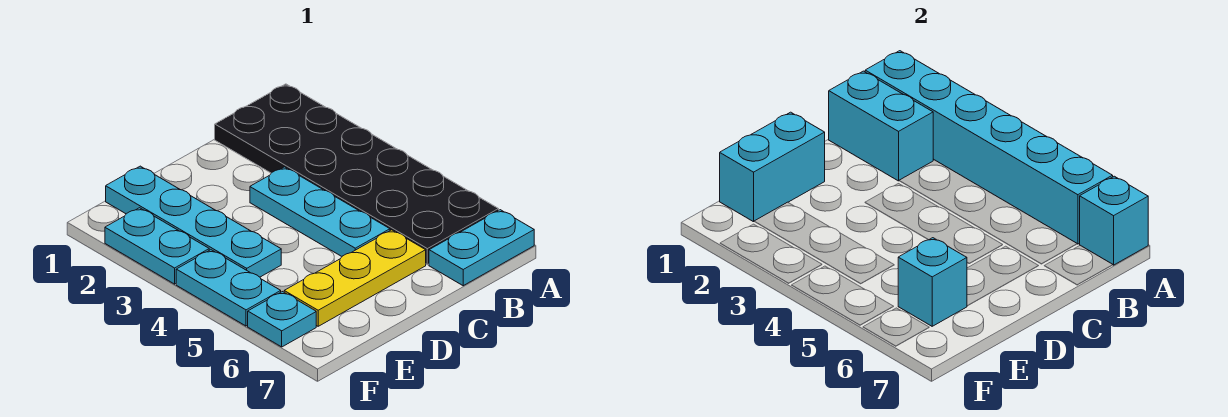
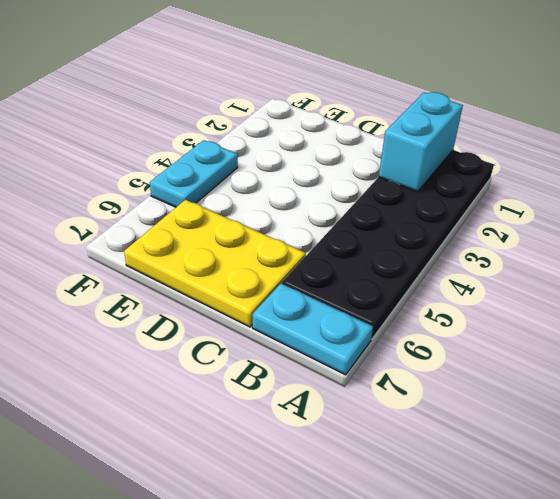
yellow 2x3 plate [124,200,306,327] -> yellow 1x3 plate [284,230,426,326]
none -> cyan 1x3 plate [250,167,390,256]
none -> cyan 1x4 plate [106,166,281,277]
none -> cyan 1x2 plate [105,208,209,284]

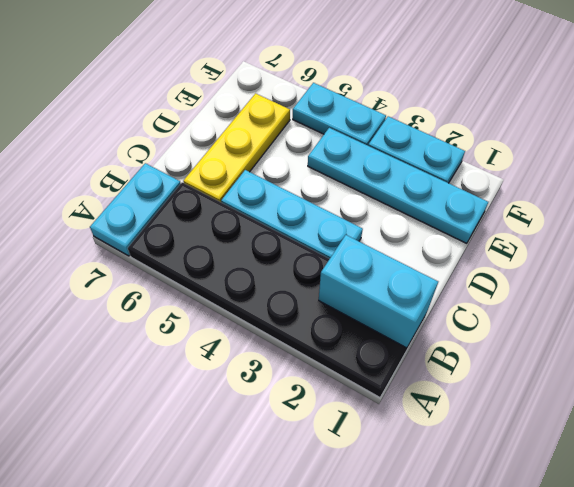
none -> cyan 1x1 plate [248,292,316,347]
none -> cyan 1x6 brick [865,51,1113,244]
none -> cyan 1x1 brick [1080,176,1148,265]

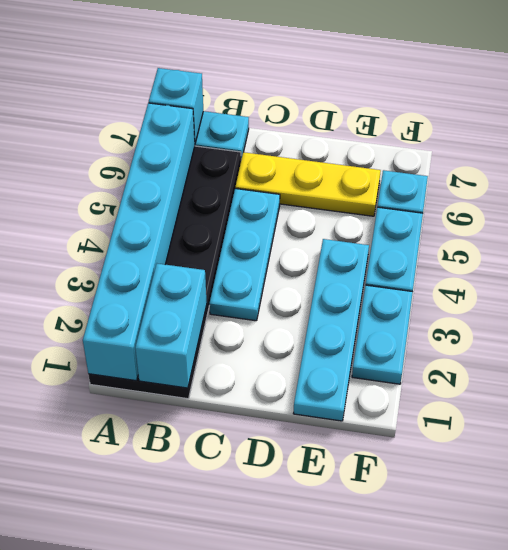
none -> cyan 1x2 brick [720,112,825,222]
none -> cyan 1x1 brick [898,238,967,326]

